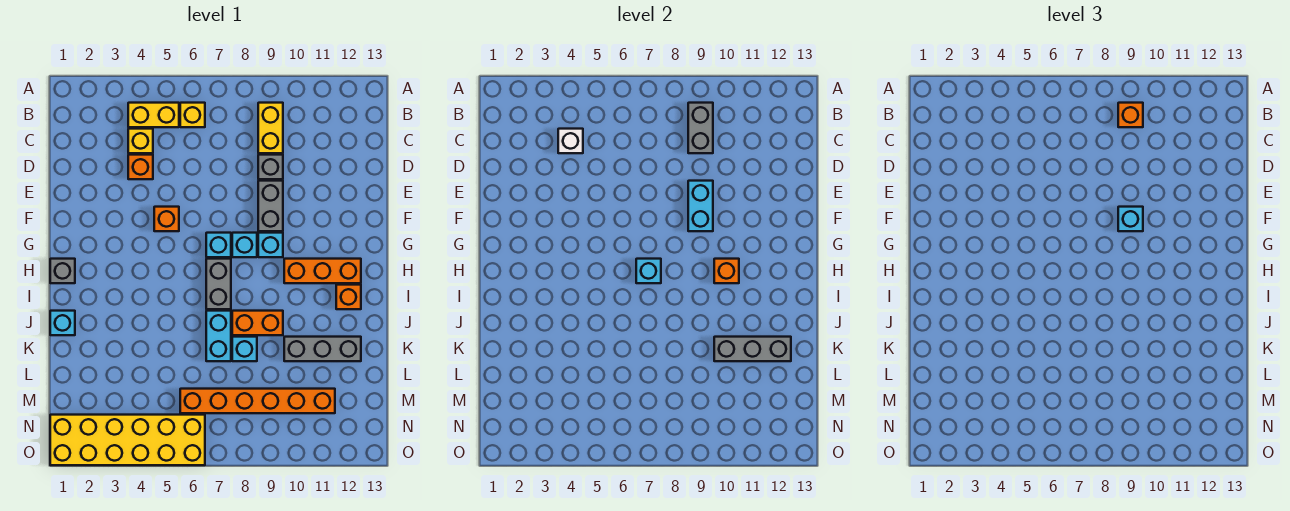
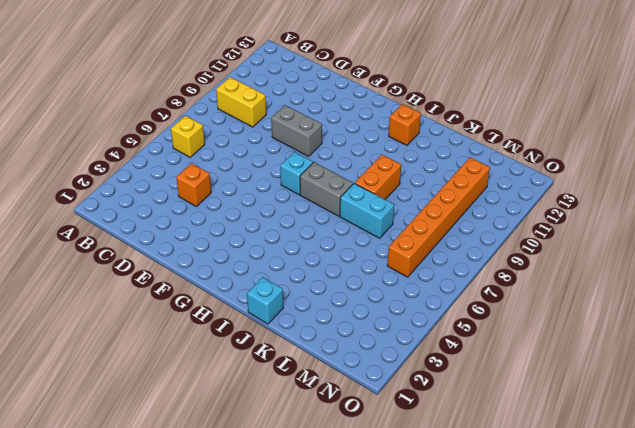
none -> yellow 1x2 brick [128,103,179,127]
none -> yellow 1x1 brick [128,129,153,153]
none -> grey 1x1 brick [258,155,283,179]
none -> orange 1x1 brick [154,207,179,231]

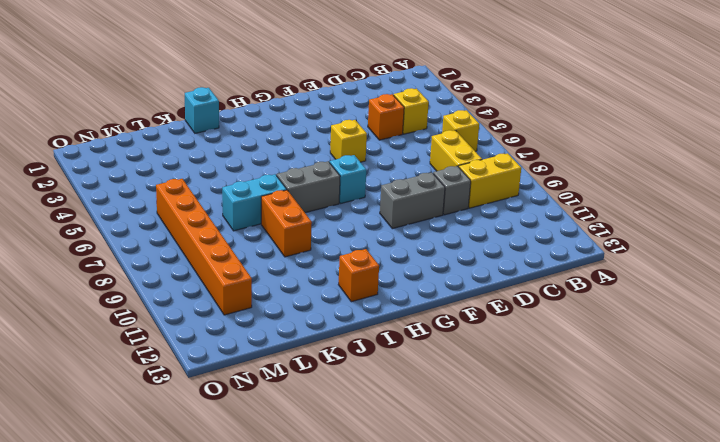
yellow 1x2 brick [430,130,482,171] -> yellow 1x2 brick moved to [128,103,179,127]
yellow 1x1 brick [330,120,367,162] -> orange 1x1 brick [154,207,179,231]
none -> cyan 1x1 brick [232,233,257,257]
none -> cyan 1x1 brick [258,233,283,257]
none -> grey 1x1 brick [50,259,75,283]
none -> orange 1x3 brick [284,259,361,283]

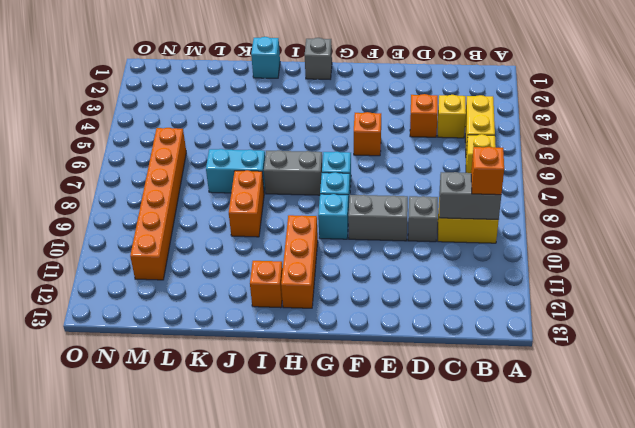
none -> cyan 1x1 brick [232,337,257,361]
none -> grey 1x3 brick [284,337,361,361]
none -> yellow 2x6 brick [50,415,205,465]
none -> white 1x1 brick [558,129,583,153]

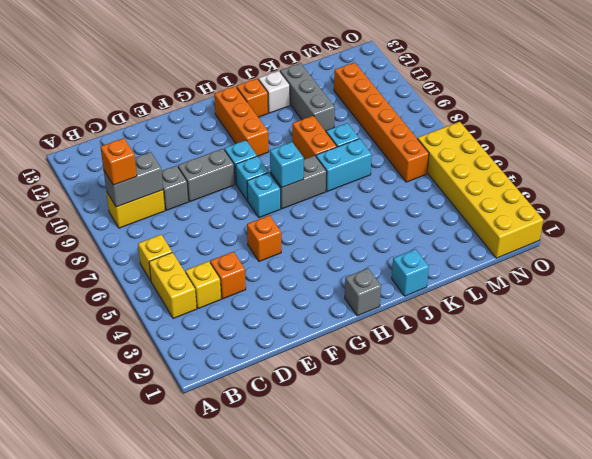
white 1x1 brick [258,71,290,113] -> white 1x1 brick moved to [558,129,583,153]
none -> cyan 1x2 brick [688,181,713,231]
none -> orange 1x1 brick [714,259,739,283]
none -> grey 1x3 brick [714,337,791,361]
none -> cyan 1x1 brick [1118,207,1143,231]

